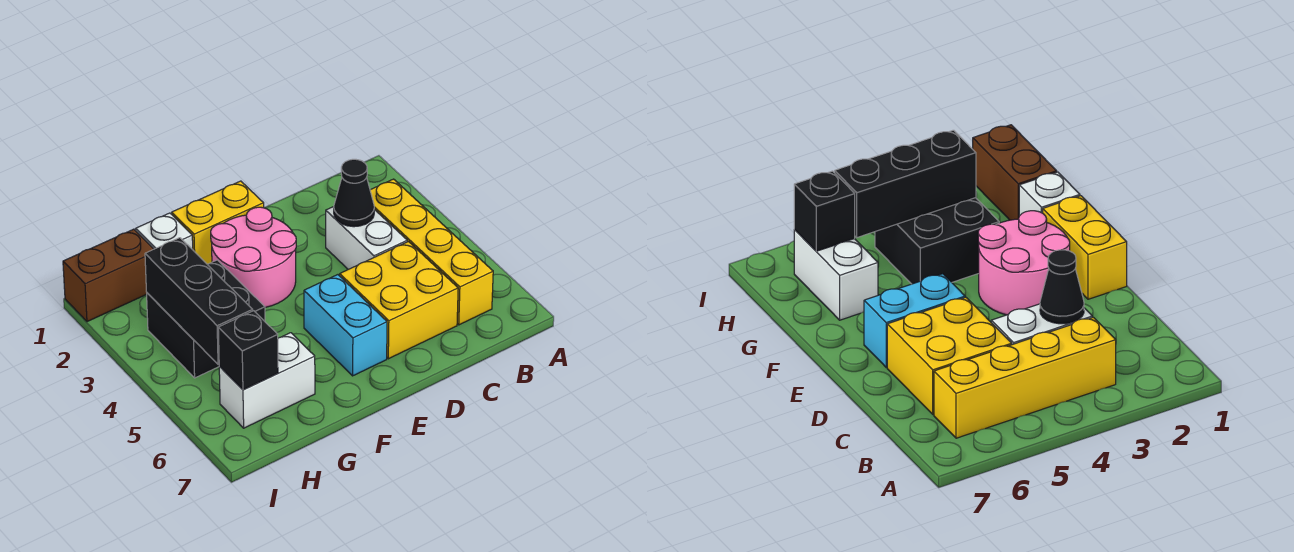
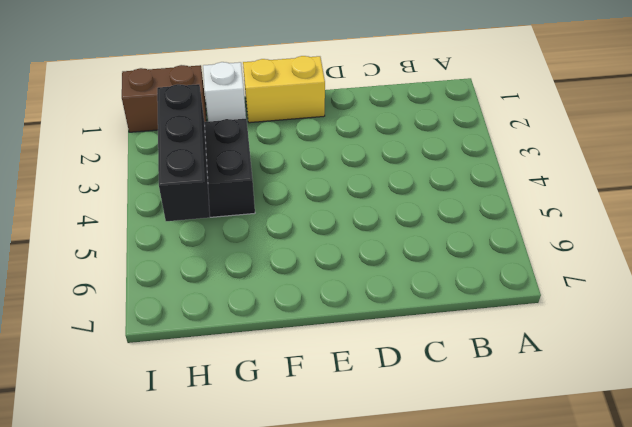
none -> yellow 1x4 brick [370,179,493,325]
none -> white 1x2 brick [326,207,407,269]
none -> yellow 2x2 brick [340,242,458,359]

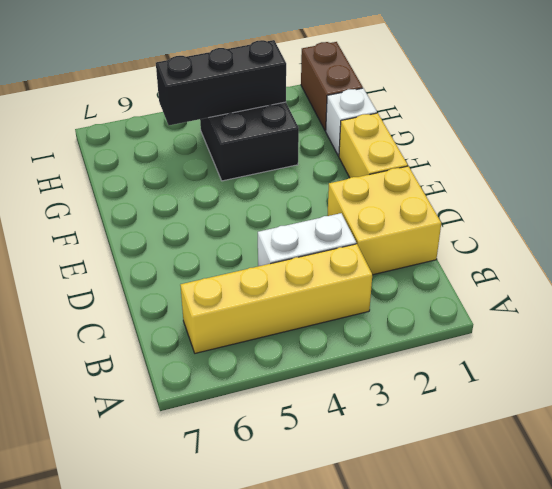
yellow 2x2 brick [327,166,441,275] -> yellow 2x2 brick moved to [340,242,458,359]
none -> pink 2x2 round brick [211,207,296,307]
none -> cyan 1x2 brick [304,275,387,376]
none -> white 1x2 brick [219,333,315,428]

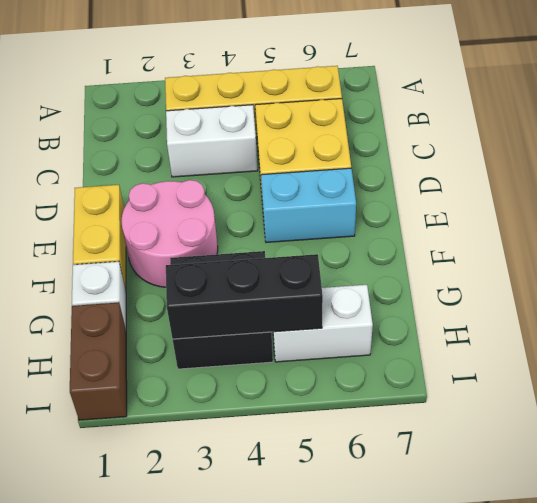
white 1x2 brick [273,285,373,362] -> white 1x2 brick turned to [219,333,315,428]
none -> black 1x1 cone [334,159,374,227]
none -> black 1x1 brick [218,311,278,390]

